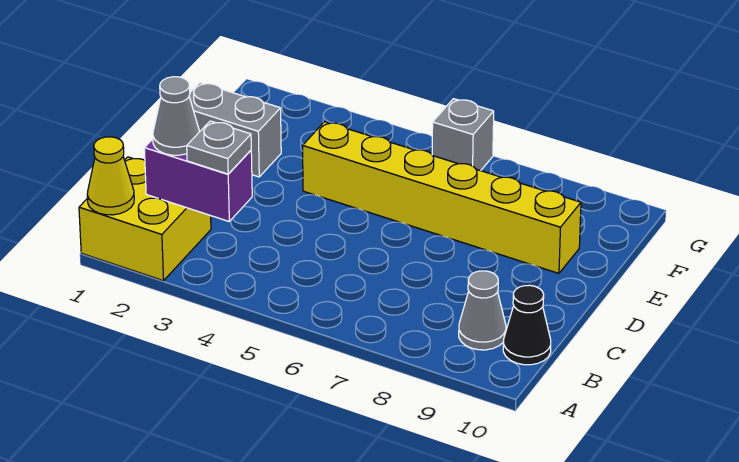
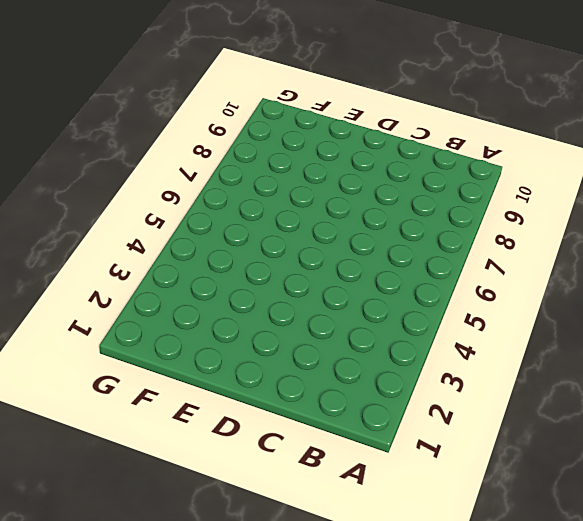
none -> yellow 2x2 brick [79,157,211,281]
none -> grey 1x1 cone [459,271,506,350]

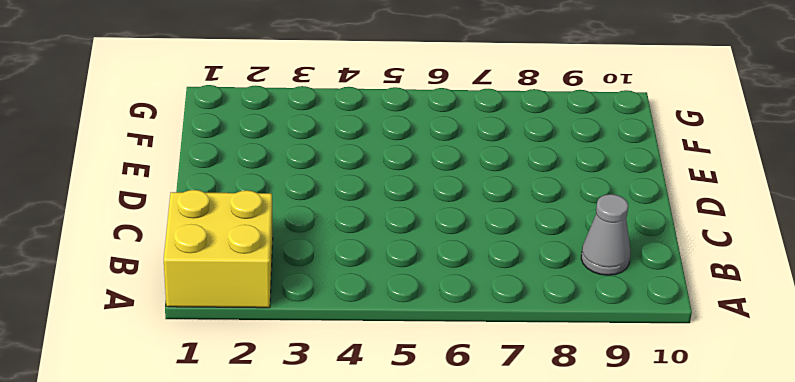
none -> black 1x1 cone [503,285,551,365]
none -> grey 1x2 brick [189,83,281,177]

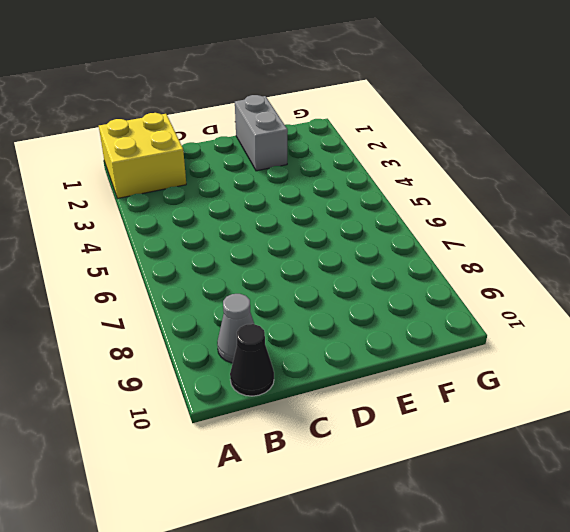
none -> yellow 1x6 brick [303,122,581,273]
none -> grey 1x1 brick [432,99,494,171]

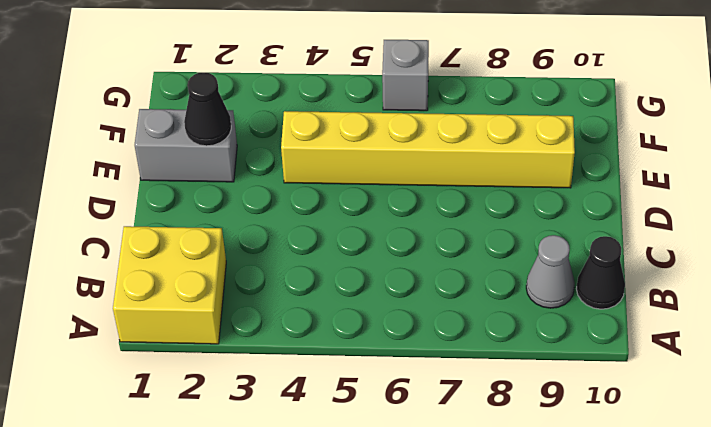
black 1x1 cone [184,72,231,146] -> none
none -> yellow 1x1 cone [87,137,134,215]
none -> purple 1x2 brick [144,139,252,221]

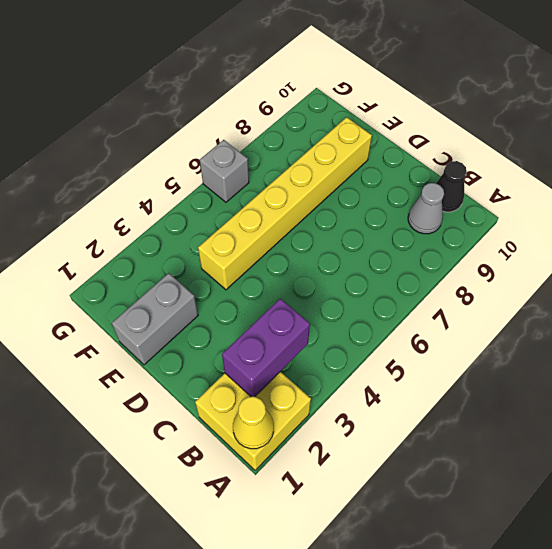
none -> grey 1x1 cone [153,77,200,155]
none -> grey 1x1 plate [187,121,251,174]

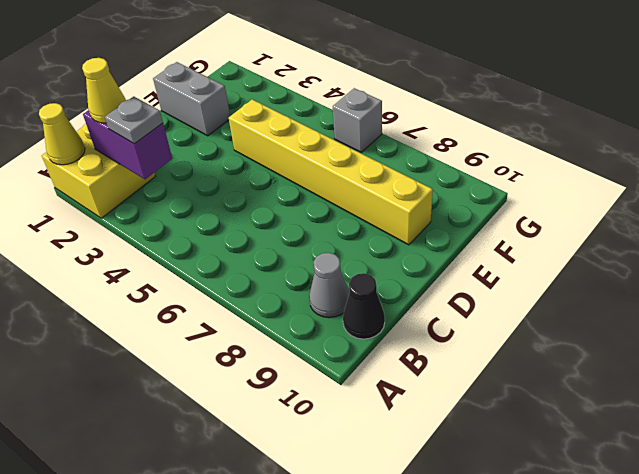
yellow 1x1 cone [82,58,126,123] -> grey 1x1 cone [153,77,200,155]

